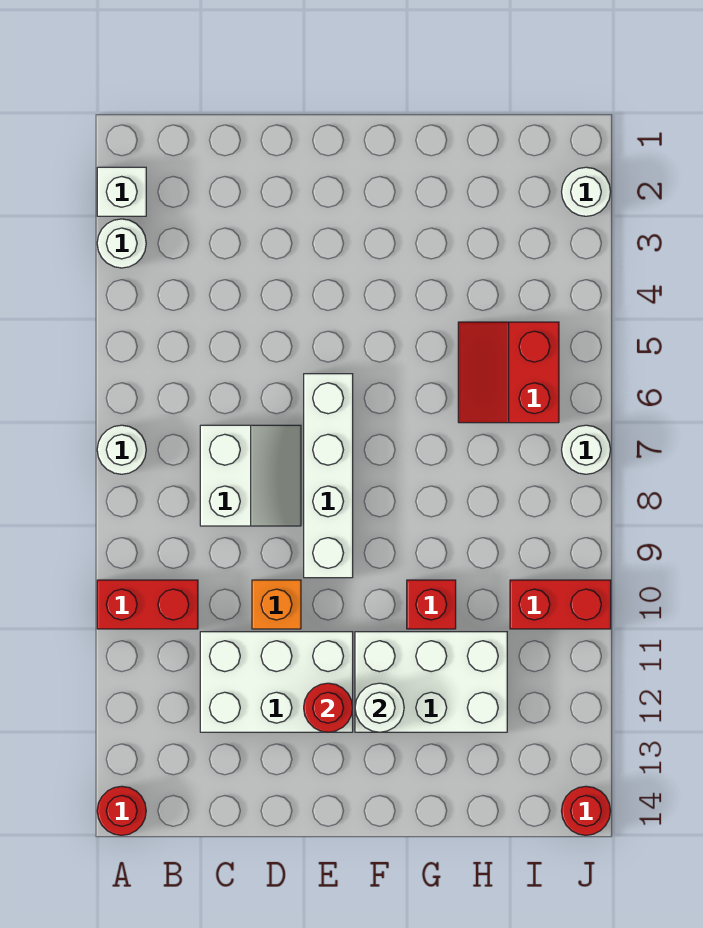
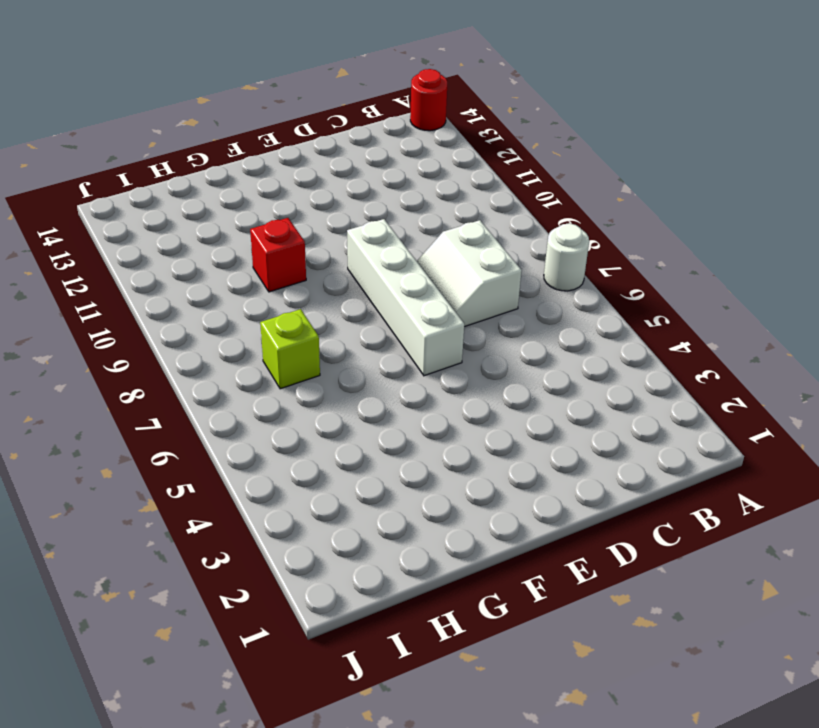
lime 1x1 brick [260,309,320,389] -> none
none -> white 1x1 brick [97,167,146,216]
none -> white 1x1 round brick [97,219,146,268]
none -> red 1x2 brick [97,580,198,629]

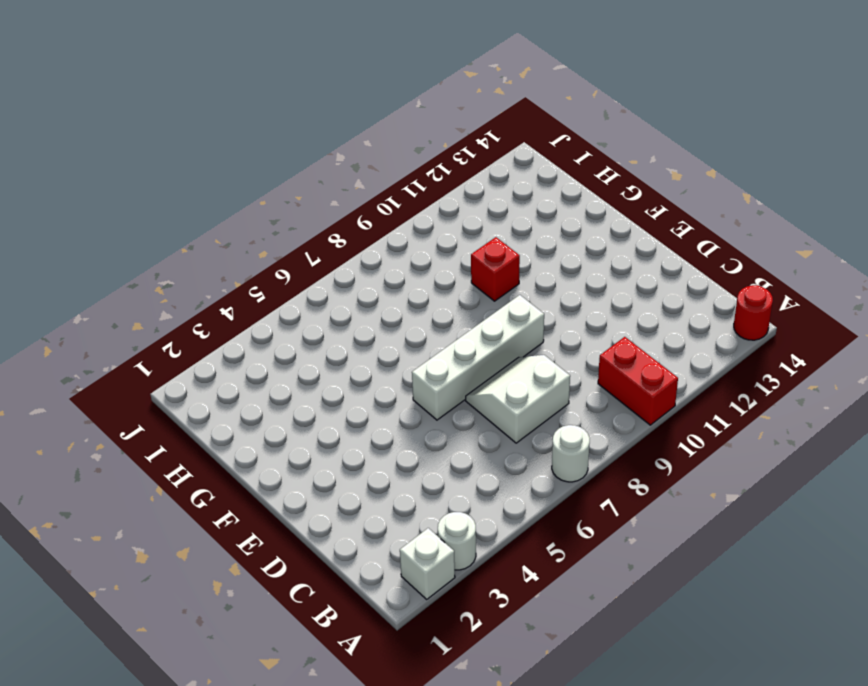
none -> white 2x3 brick [200,632,353,732]
none -> orange 1x1 brick [252,580,301,629]
none -> white 2x3 brick [355,632,507,732]

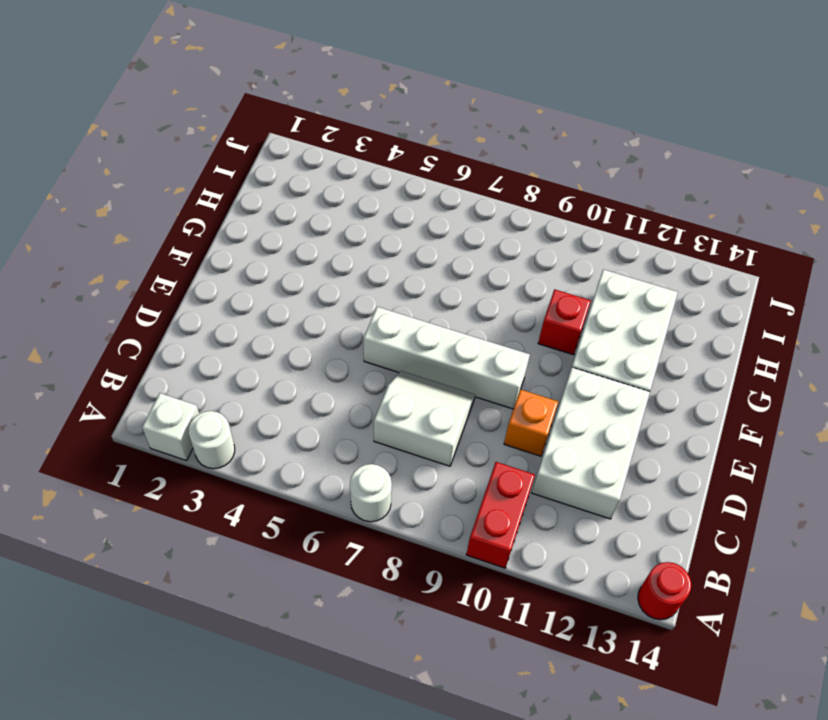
none -> red 2x2 slope [458,322,559,423]
none -> red 1x2 brick [510,580,611,629]
none -> white 1x1 round brick [562,167,611,216]

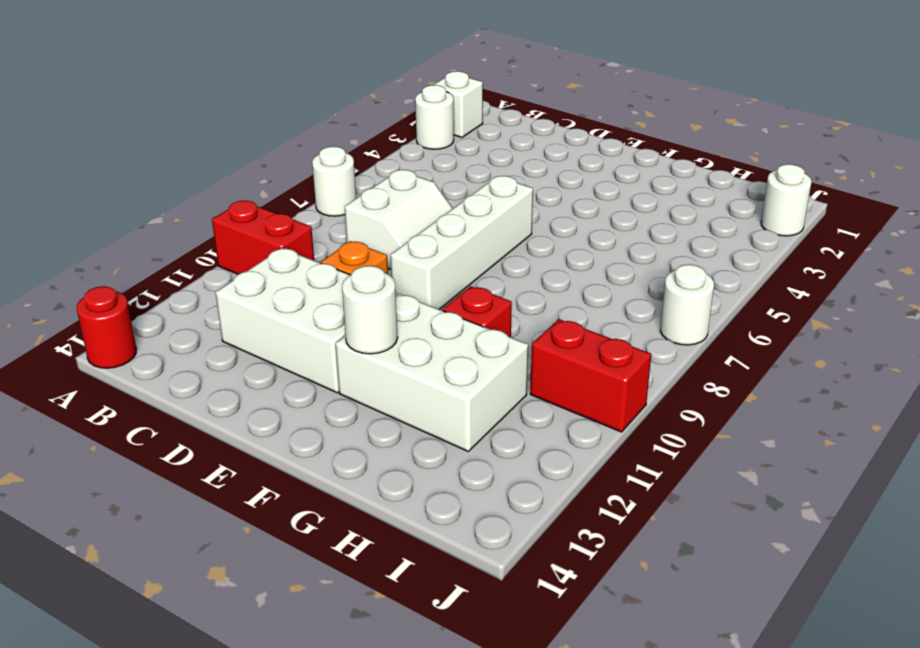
none -> red 2x2 slope [458,322,559,423]
none -> red 1x1 round brick [562,786,610,835]
none -> red 1x1 round brick [304,683,353,732]

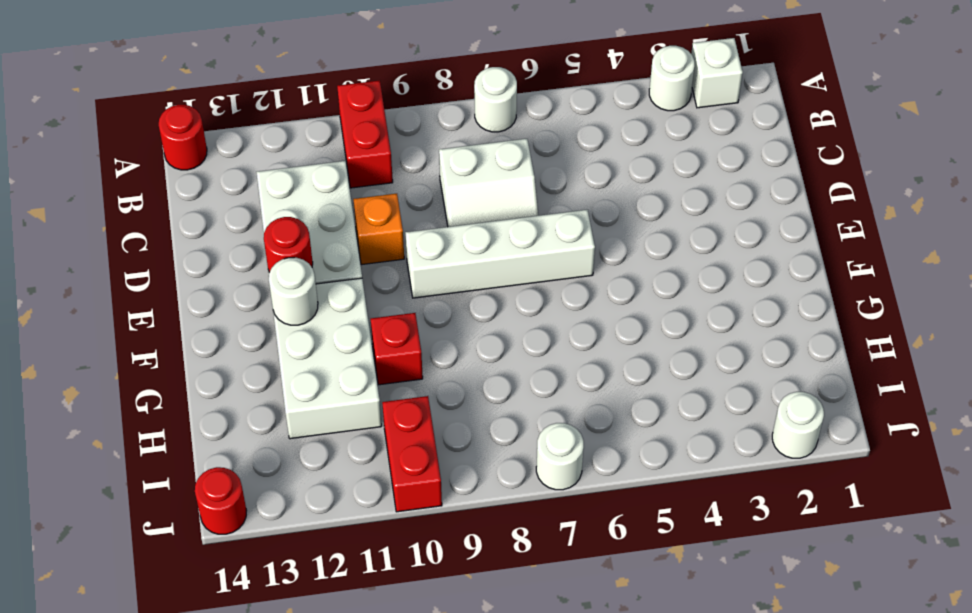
none -> red 2x2 slope [458,322,559,423]

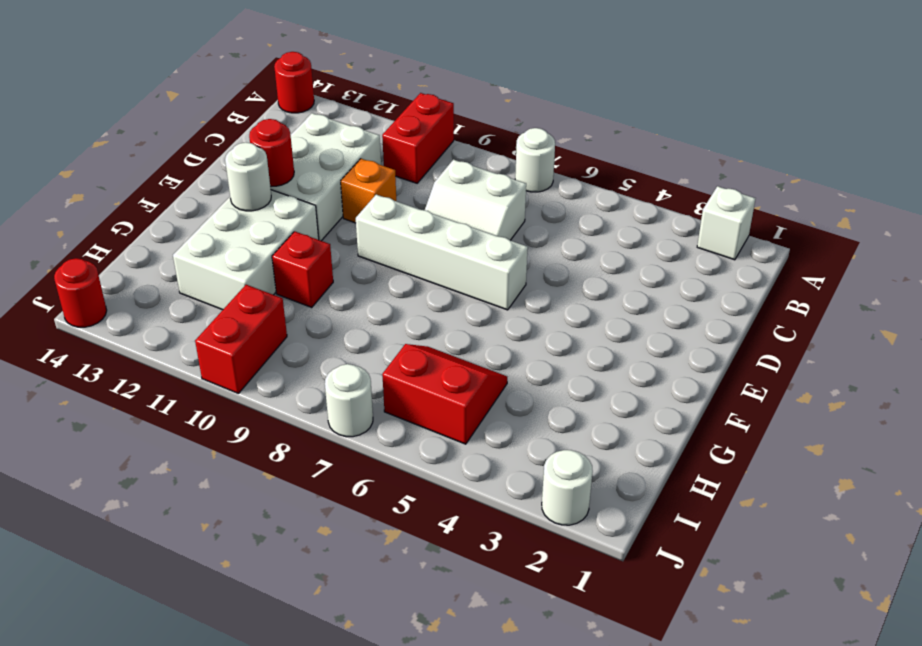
none -> white 1x1 round brick [97,219,146,268]

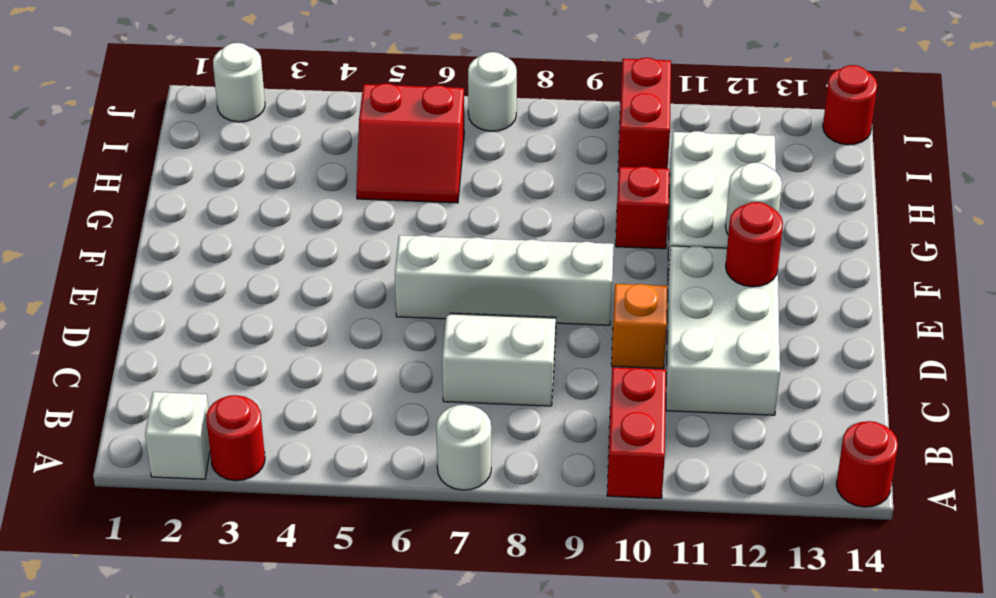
red 1x1 round brick [206,395,265,481] -> white 1x1 round brick [97,219,146,268]

